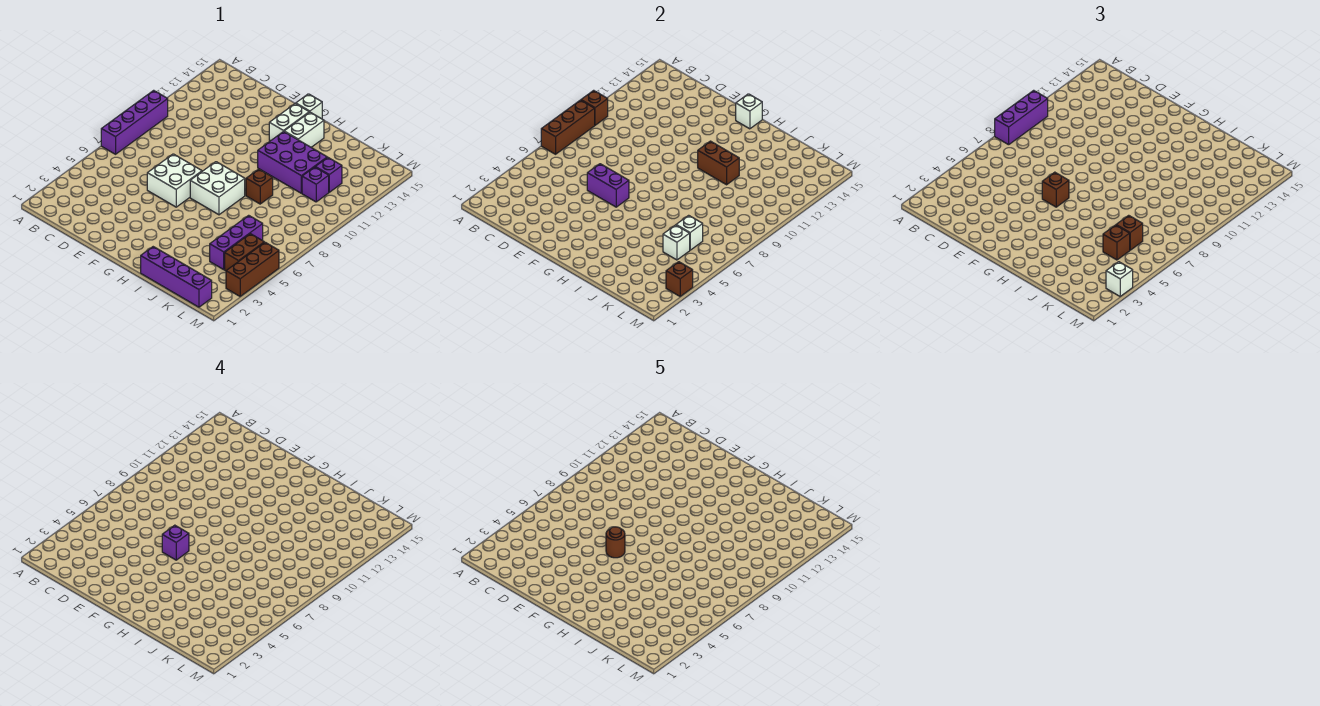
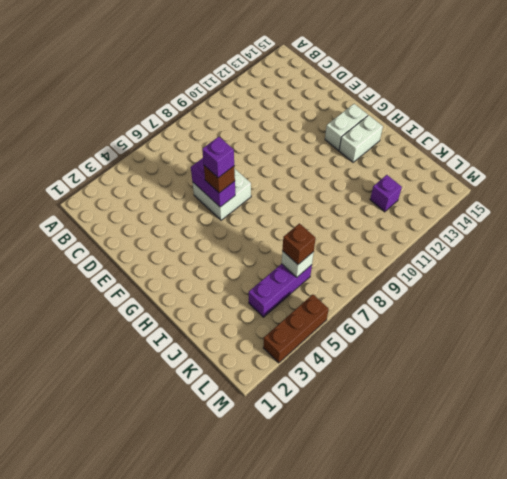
none -> purple 1x4 brick [101,90,168,154]
none -> white 2x2 brick [190,162,245,215]
none -> white 1x1 brick [296,94,322,119]

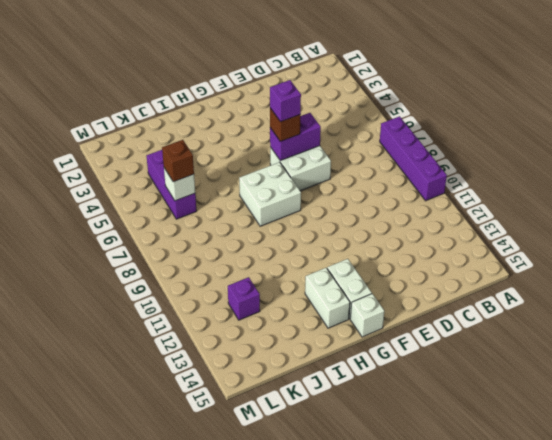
none -> purple 2x3 brick [258,131,327,193]
none -> purple 1x4 brick [141,247,212,307]
none -> brown 1x1 brick [246,169,273,204]

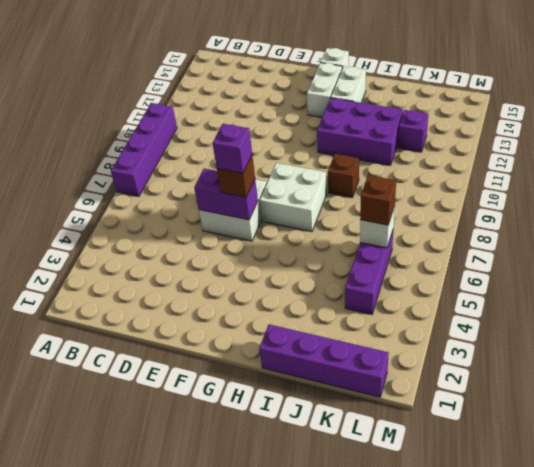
none -> purple 1x1 brick [302,167,329,202]
none -> brown 1x2 brick [225,234,264,271]
none -> brown 1x3 brick [226,242,279,297]

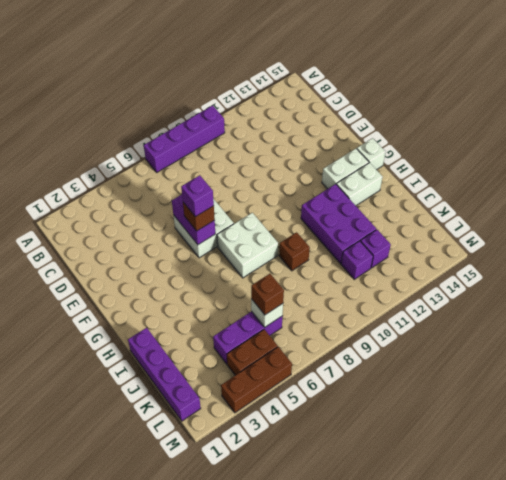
none -> brown 1x3 brick [541,100,595,154]
none -> brown 1x1 brick [581,90,608,125]
none -> white 1x1 brick [736,94,762,129]

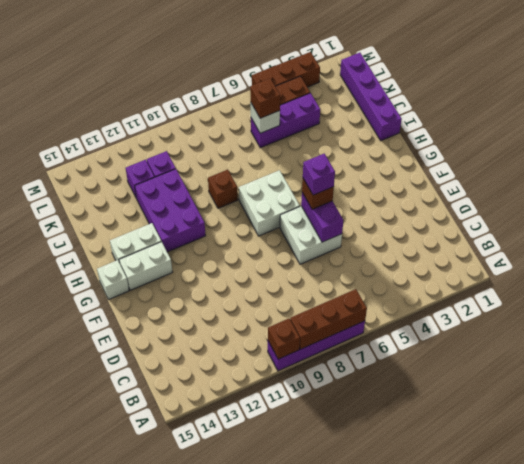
none -> white 1x1 brick [736,94,762,129]
none -> brown 1x2 brick [698,141,739,185]
none -> white 1x1 brick [663,225,690,260]

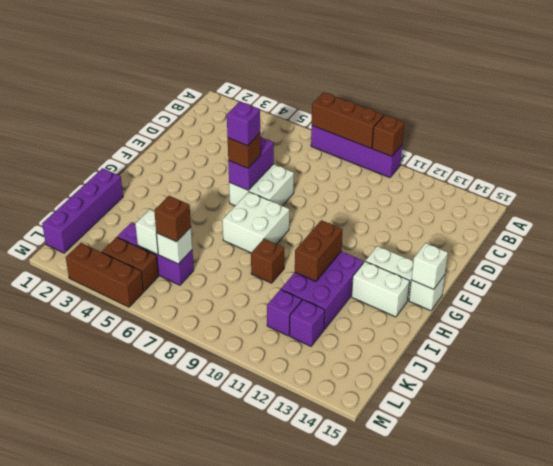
none -> brown 1x1 brick [666,262,693,297]
none -> purple 1x3 brick [995,90,1048,145]
none -> brown 1x1 brick [1103,225,1130,260]

